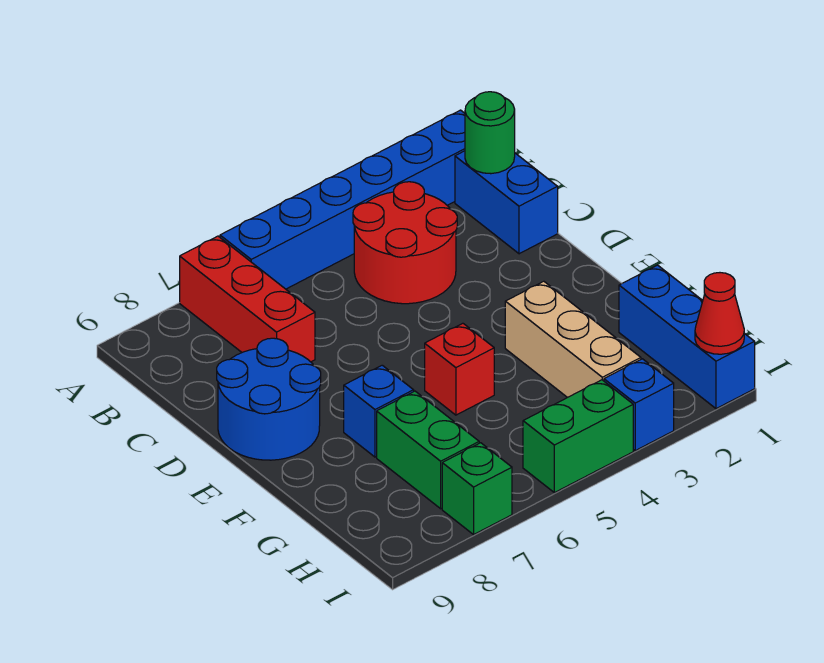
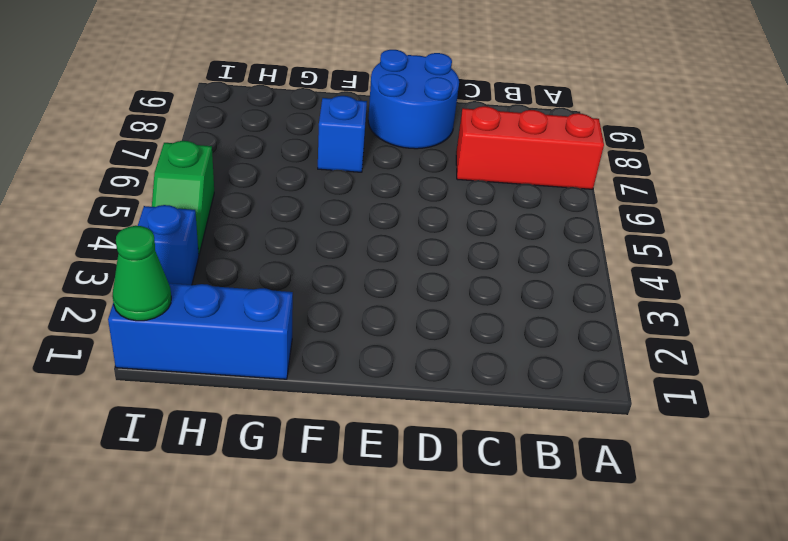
green 1x1 cone [112,226,171,321] -> red 1x1 cone [695,273,744,354]
green 1x2 slope [152,141,214,254] -> green 1x2 brick [523,380,633,493]
none -> blue 1x6 brick [220,110,465,289]
none -> blue 1x2 brick [455,151,558,254]
none -> red 2x2 round brick [353,182,457,304]

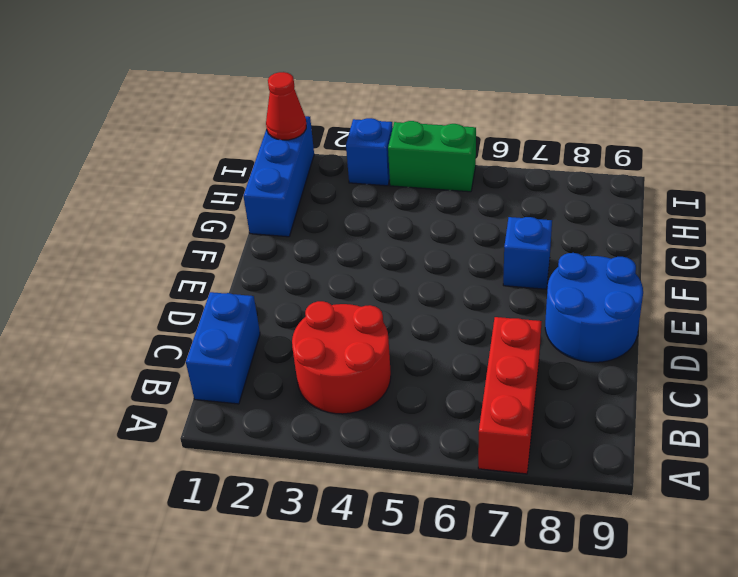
none -> blue 1x6 brick [220,110,465,289]
none -> tan 1x3 brick [505,281,641,398]
none -> red 1x1 brick [425,323,494,415]

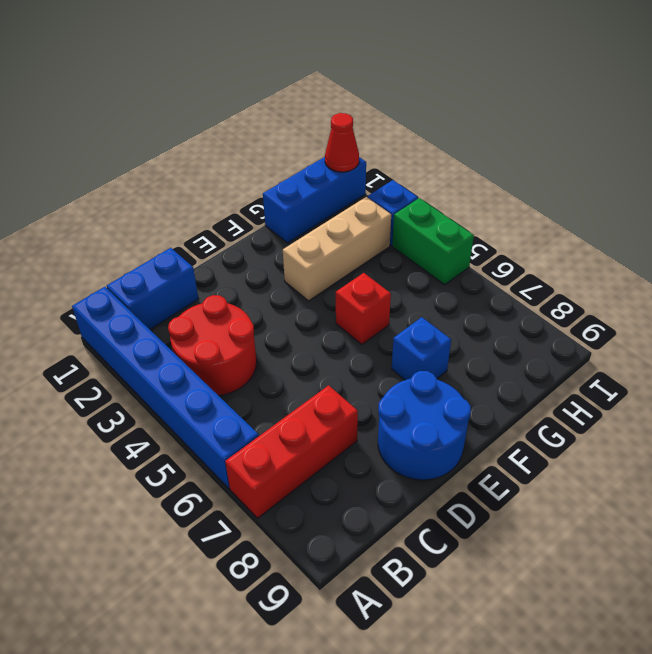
none -> green 1x2 brick [377,391,479,509]
none -> green 1x1 brick [442,443,512,535]
none -> green 1x1 round brick [465,92,515,174]

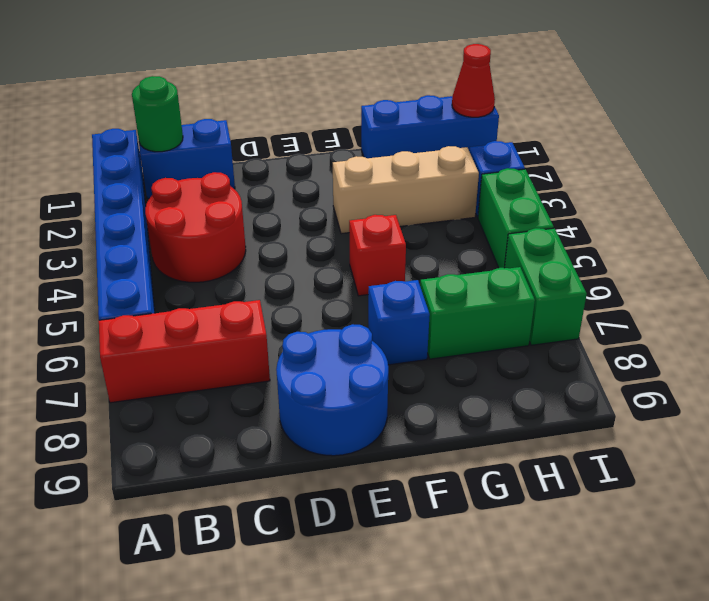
green 1x2 brick [505,228,587,345] -> green 1x1 brick [442,443,512,535]

